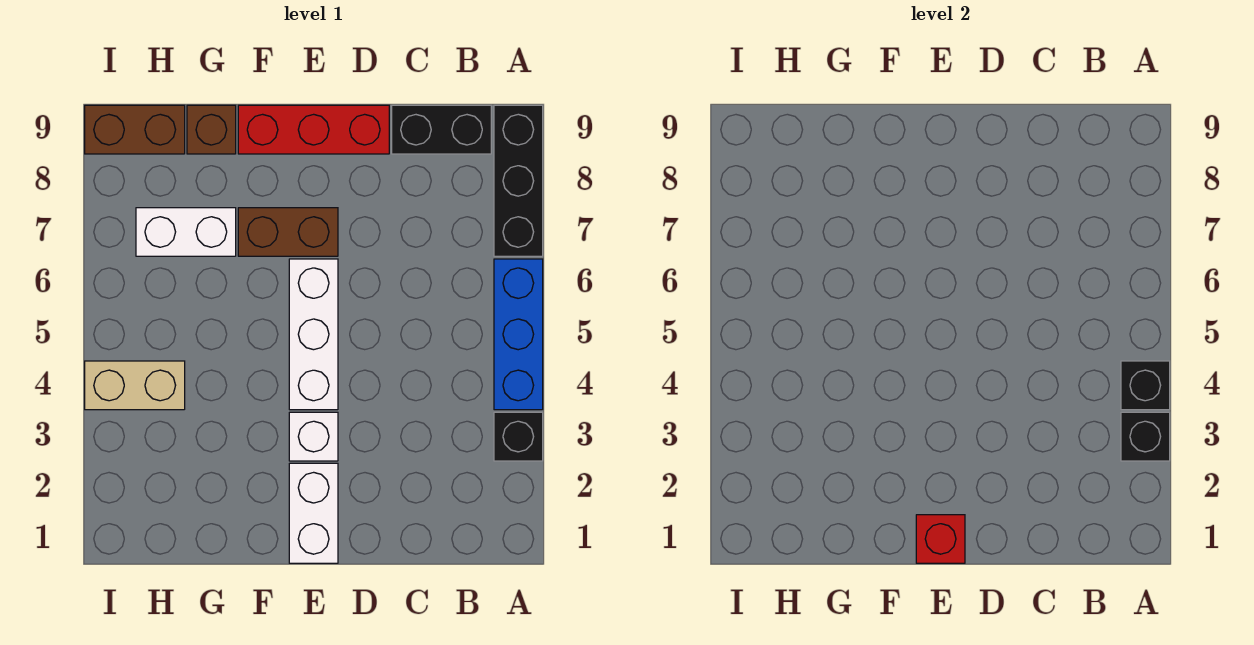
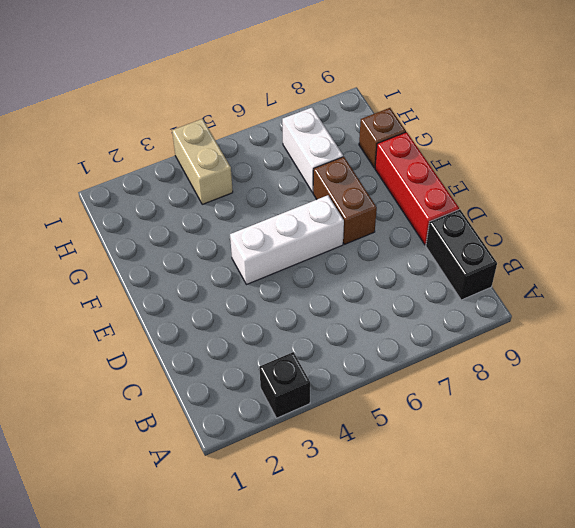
none -> blue 1x3 brick [494,259,543,410]
none -> black 1x3 brick [494,105,543,256]
none -> white 1x2 brick [289,463,338,563]

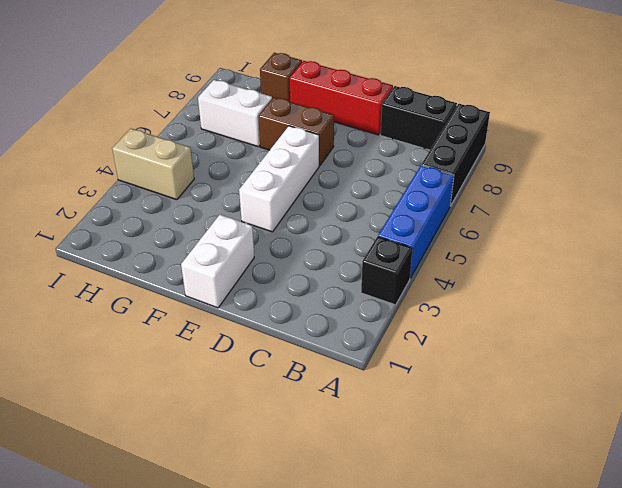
none -> white 1x1 brick [289,412,338,461]
none -> brown 1x2 brick [85,105,185,154]
none -> black 1x1 brick [1121,412,1170,461]

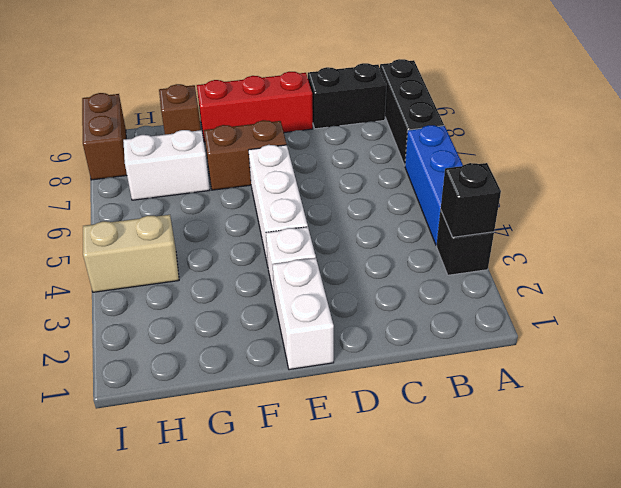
brown 1x2 brick [82,93,127,180] -> brown 1x2 brick turned to [85,105,185,154]
none -> black 1x1 brick [1121,361,1170,410]
none -> red 1x1 brick [916,515,965,563]

